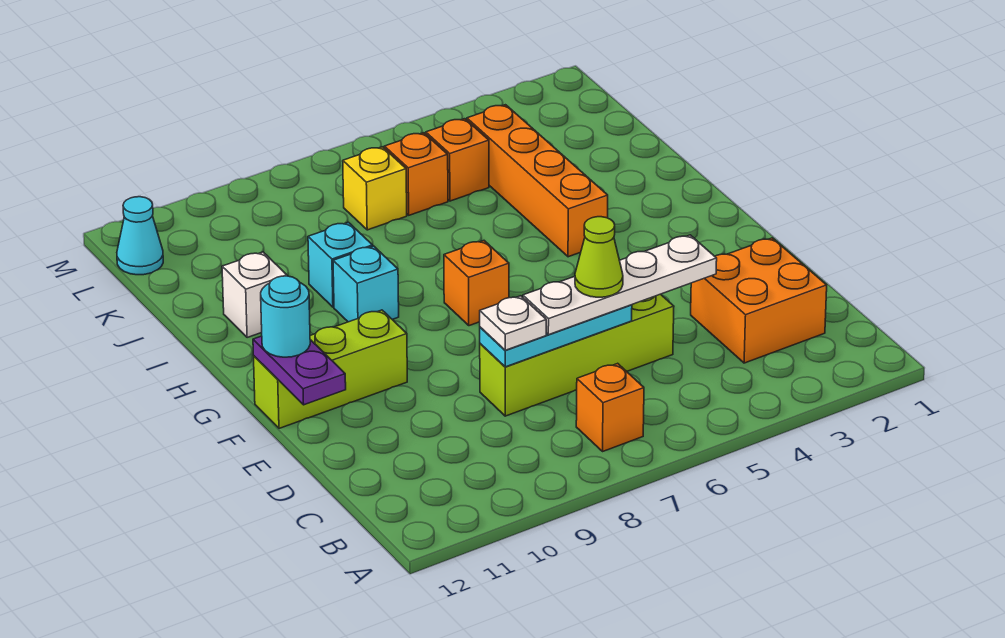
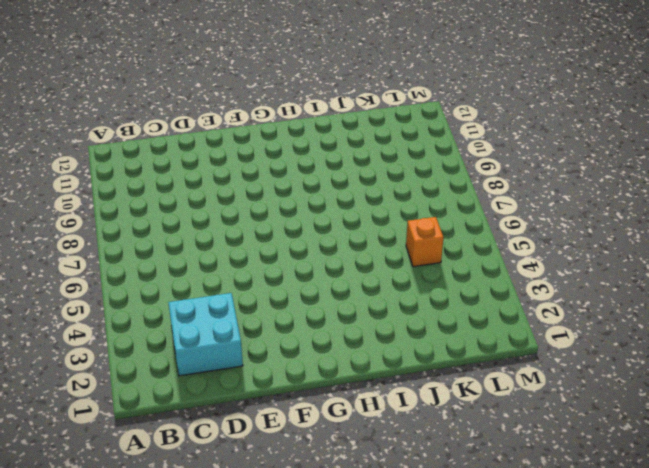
cyan 2x2 brick [168,293,243,376] -> orange 2x2 brick [691,238,827,363]
none -> orange 1x1 brick [576,363,644,452]
none -> lime 1x4 brick [480,294,674,416]
none -> lime 1x3 brick [254,310,407,428]

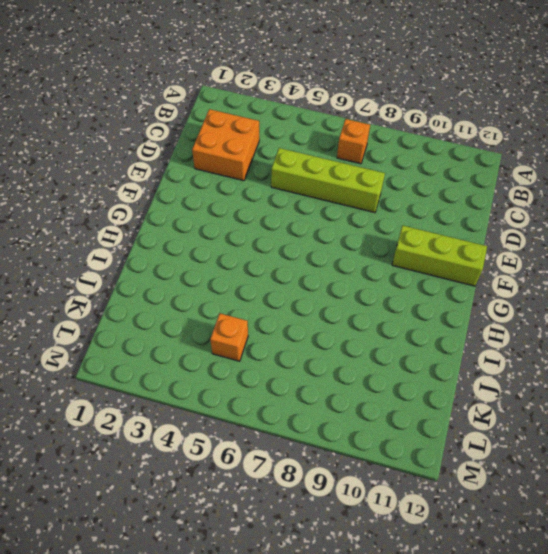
none -> orange 1x1 brick [444,241,509,326]
none -> orange 1x4 brick [467,105,608,257]
none -> cyan 1x1 brick [333,246,399,322]

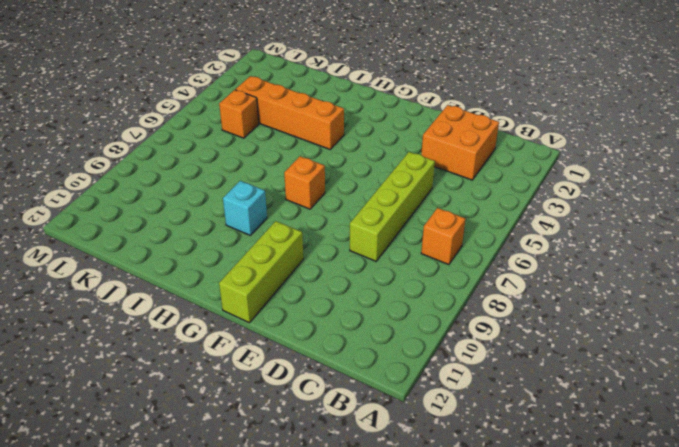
none -> cyan 1x1 brick [308,222,373,307]
none -> white 1x1 brick [222,252,287,337]
none -> orange 1x1 brick [384,133,448,215]

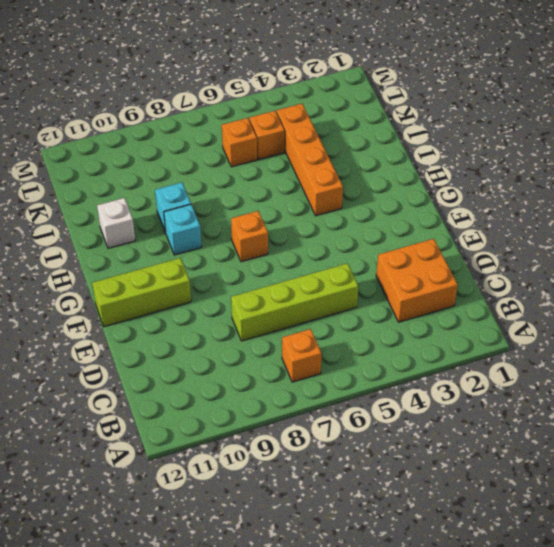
none -> yellow 1x1 brick [343,147,407,230]
none -> cyan 1x1 cone [117,197,163,275]
none -> cyan 1x3 plate [480,305,632,367]

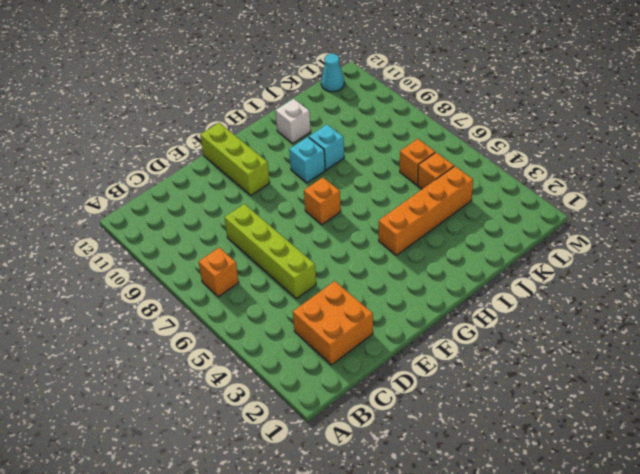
none -> yellow 1x1 brick [343,147,407,230]
none -> cyan 1x3 plate [480,305,632,367]
none -> purple 1x2 plate [253,336,346,405]

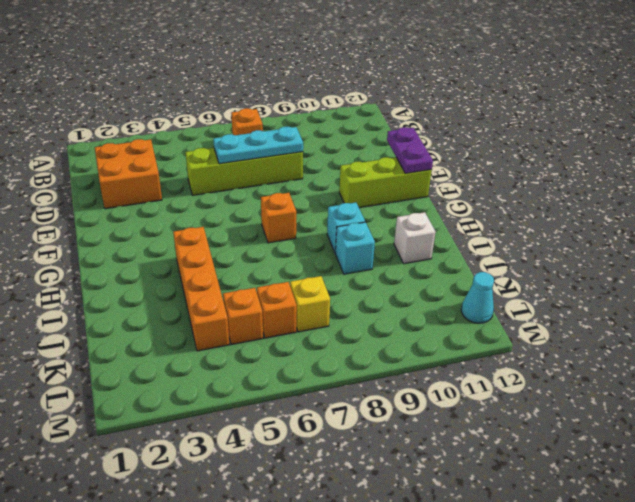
none -> white 1x4 plate [523,235,717,335]
none -> white 1x1 plate [480,296,546,350]
none -> cyan 1x1 round brick [261,276,310,357]

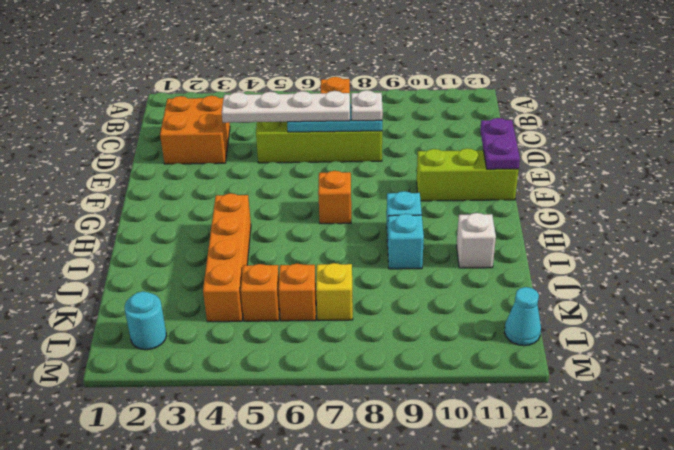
cyan 1x1 round brick [125,291,166,350] -> cyan 1x1 round brick moved to [261,276,310,357]
none -> lime 1x1 cone [575,217,623,297]

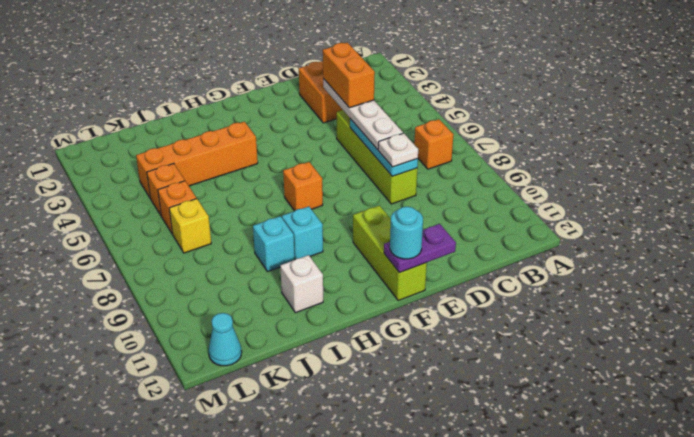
orange 1x2 brick [323,42,375,108] -> none
none -> lime 1x1 cone [575,217,623,297]

